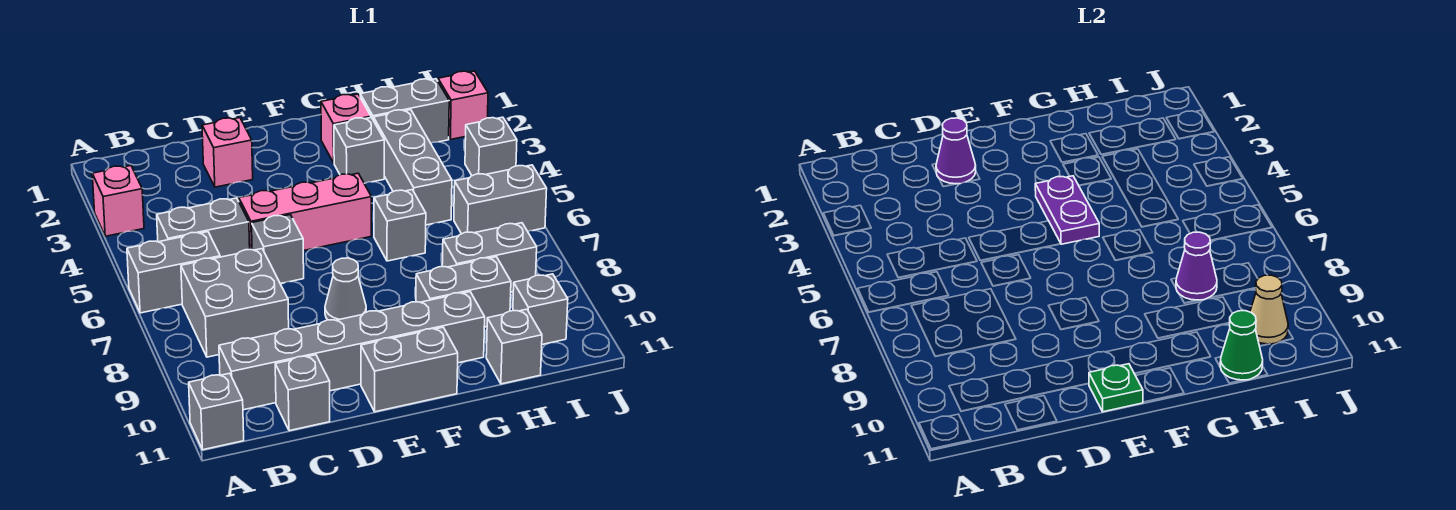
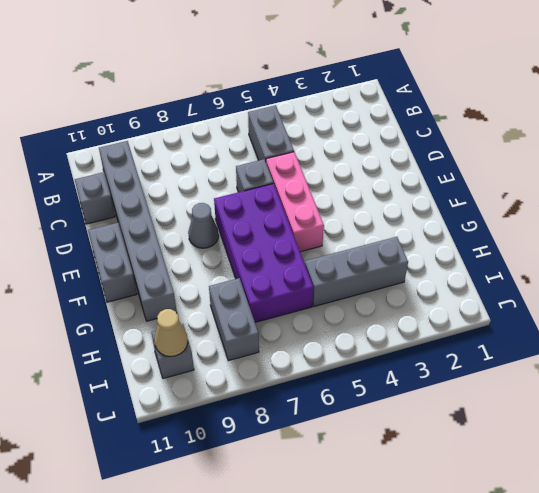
purple 2x4 brick [214,184,313,322] -> grey 1x1 brick [374,190,426,261]
none -> pink 1x1 brick [92,166,144,236]
none -> grey 1x2 brick [127,232,220,313]
none -> grey 1x1 brick [189,373,244,450]
none -> grey 2x2 brick [181,249,289,357]

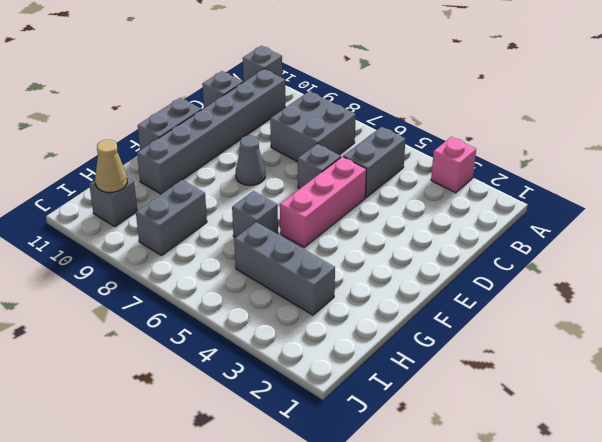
none -> grey 1x2 brick [127,232,220,313]
none -> pink 1x1 brick [202,118,253,187]
none -> pink 1x1 brick [321,94,371,163]
none -> grey 1x1 brick [334,117,384,183]

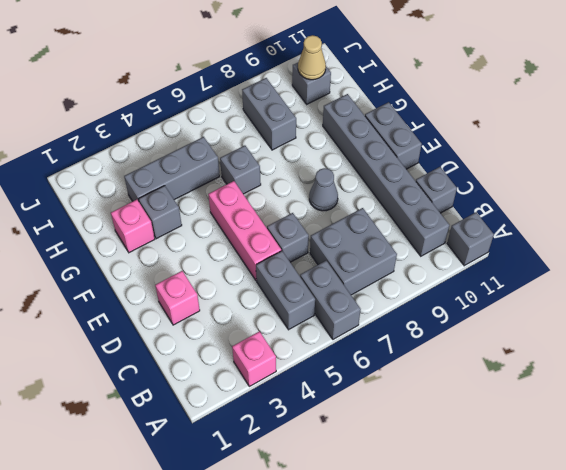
none -> grey 1x2 brick [416,257,511,327]
none -> grey 1x2 brick [360,79,449,143]
none -> grey 1x1 brick [486,309,542,384]
none -> grey 1x2 brick [454,165,547,234]

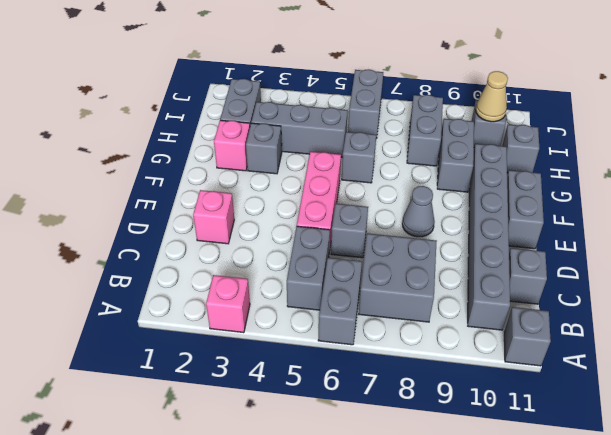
none -> pink 1x1 brick [438,71,488,139]
none -> grey 1x1 brick [465,117,517,176]
none -> purple 1x1 cone [936,118,976,184]
none -> green 1x1 plate [1089,364,1143,412]

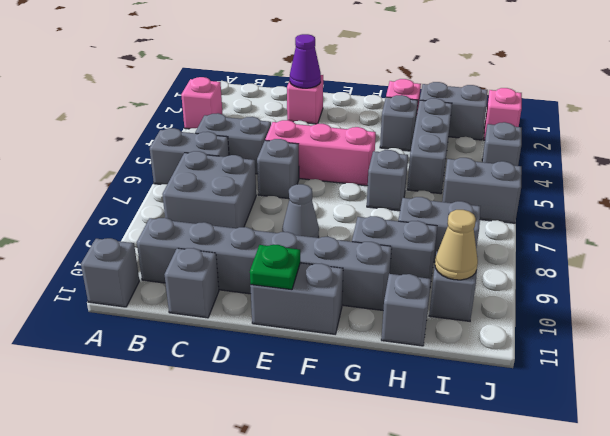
none -> purple 1x2 plate [1035,176,1099,244]
none -> purple 1x1 cone [1176,232,1217,300]
none -> green 1x1 cone [1220,311,1263,380]

